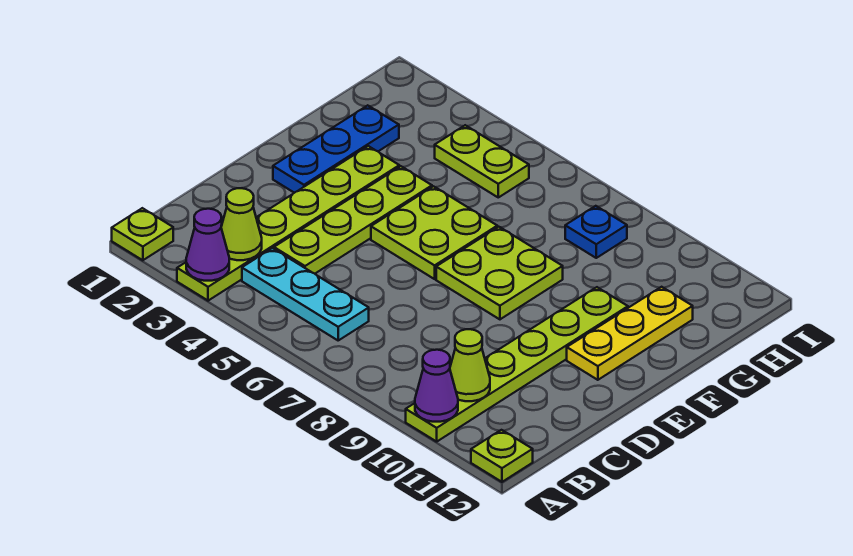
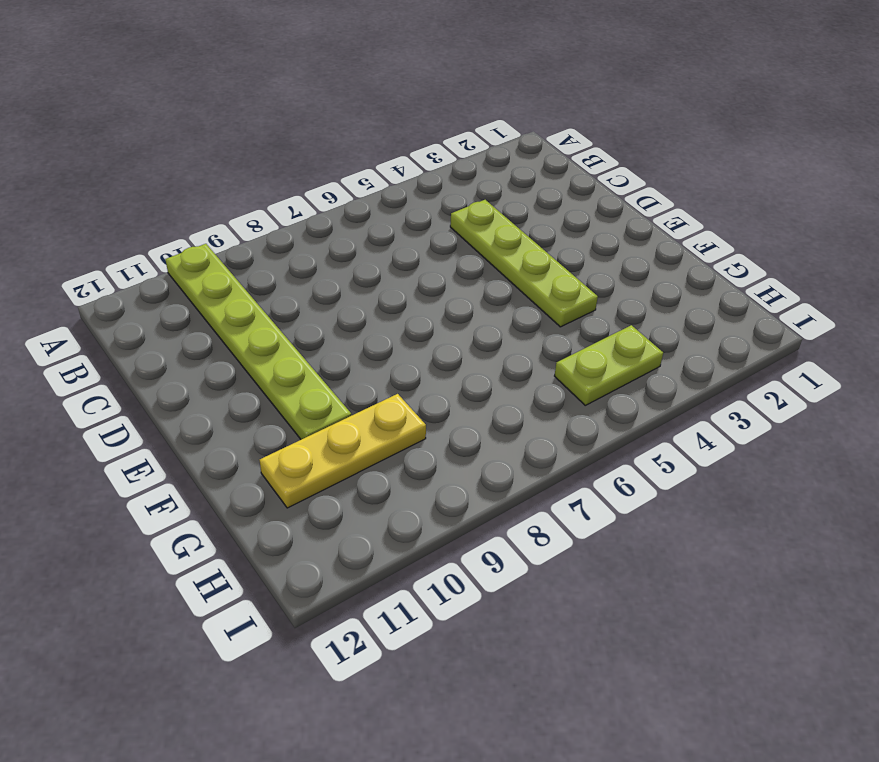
yellow 1x3 plate [260,394,426,508] -> yellow 1x3 plate turned to [567,287,693,380]
none -> lime 1x1 plate [112,208,173,260]
none -> lime 1x6 plate [177,146,399,301]
none -> lime 1x1 plate [471,430,533,482]

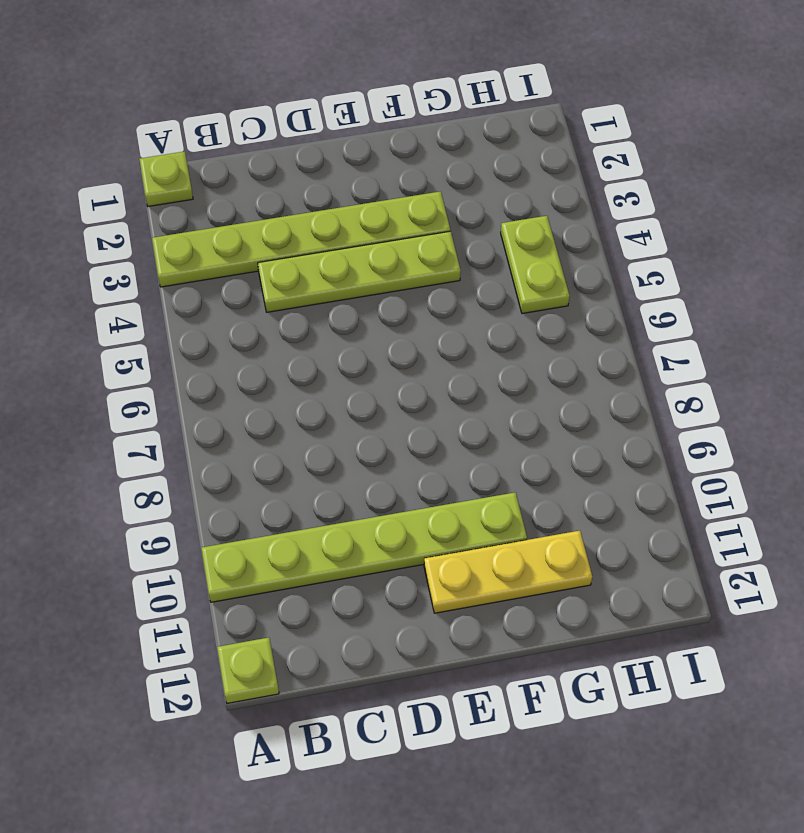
none -> cyan 1x3 plate [242,248,369,340]
none -> blue 1x3 plate [273,105,399,193]
none -> lime 2x2 plate [371,186,497,279]

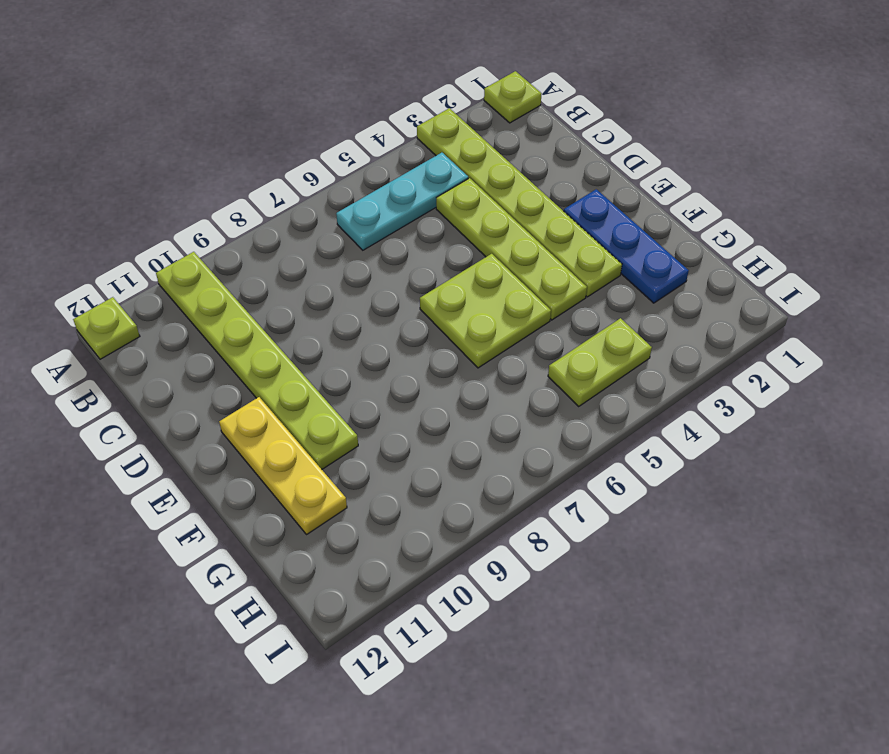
none -> lime 2x2 plate [436,227,563,319]
none -> blue 1x1 plate [565,206,627,258]
none -> purple 1x1 cone [186,209,229,281]

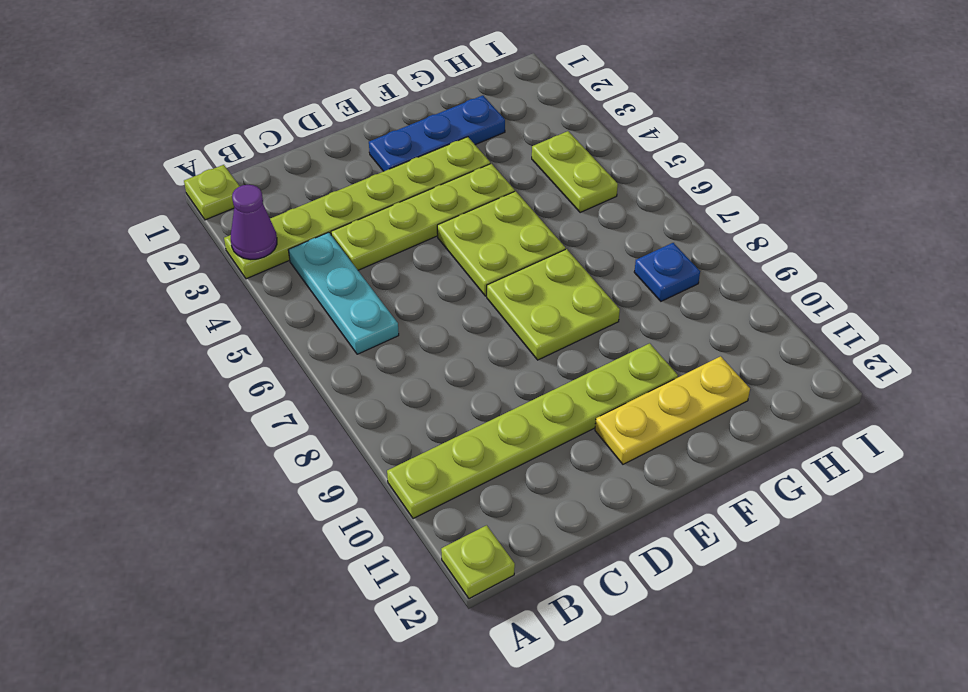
none -> purple 1x1 cone [415,350,458,422]
none -> lime 1x1 cone [221,188,262,260]
none -> lime 1x1 cone [450,329,490,401]

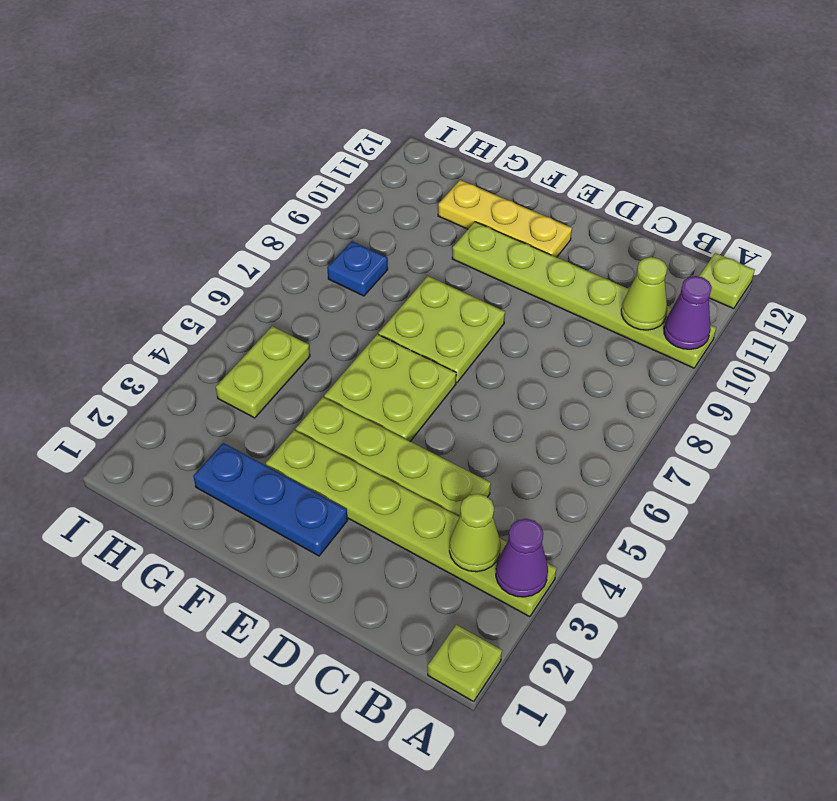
none -> cyan 1x3 plate [242,248,369,340]

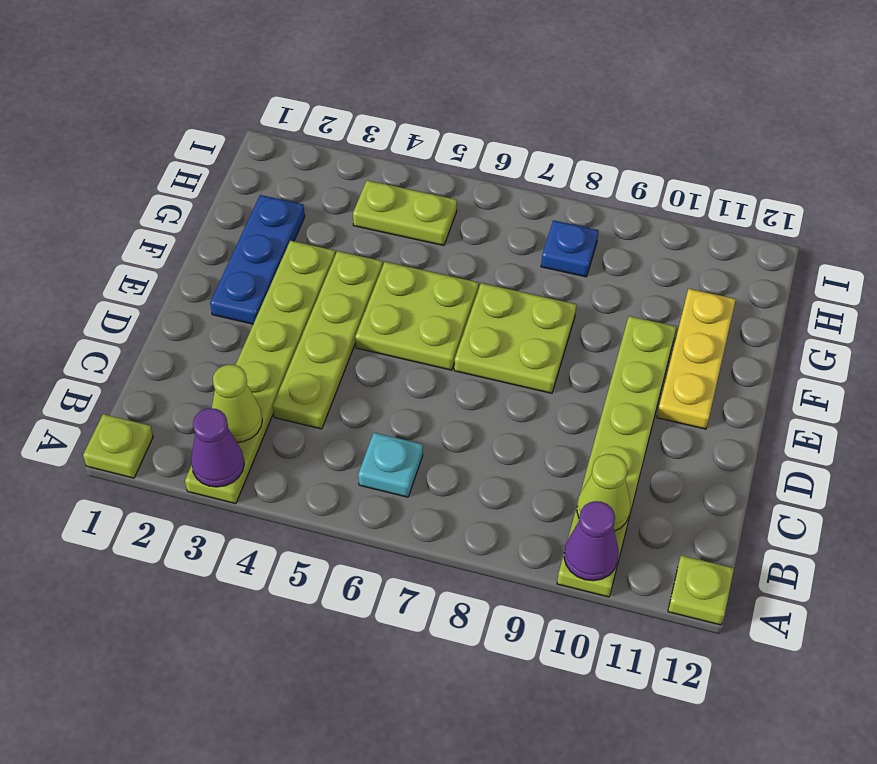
cyan 1x1 plate [358,433,423,497] -> cyan 1x3 plate [242,248,369,340]

